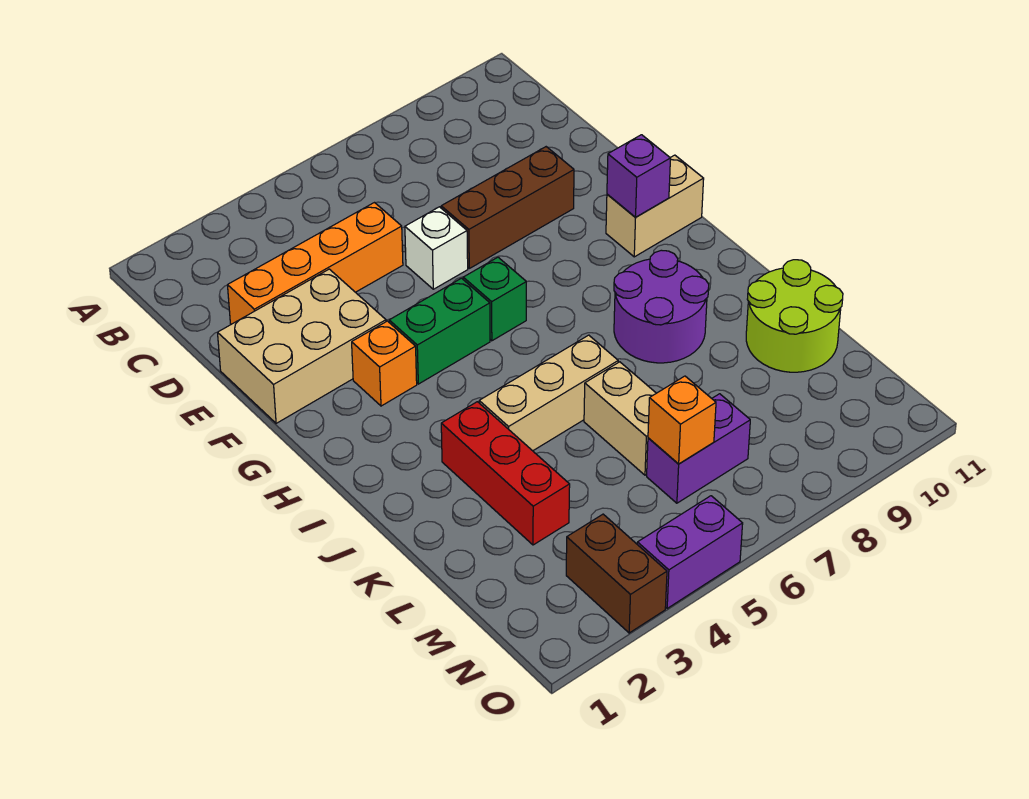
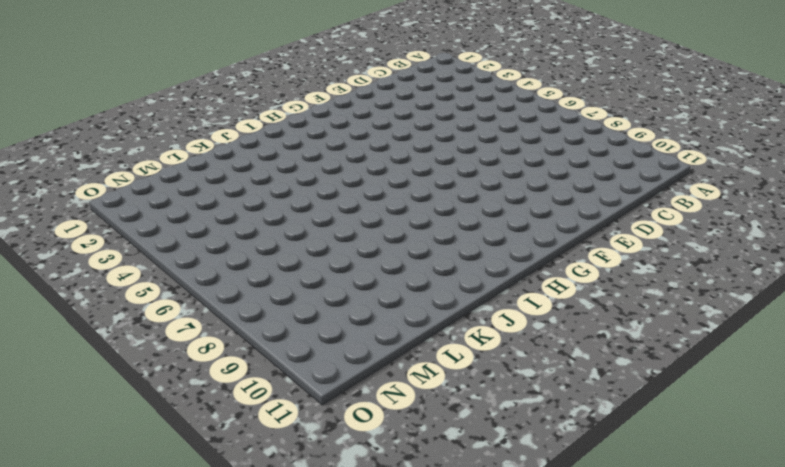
none -> orange 1x4 brick [228,203,403,324]
none -> tan 2x3 brick [218,269,386,423]
none -> white 1x1 brick [405,207,468,289]

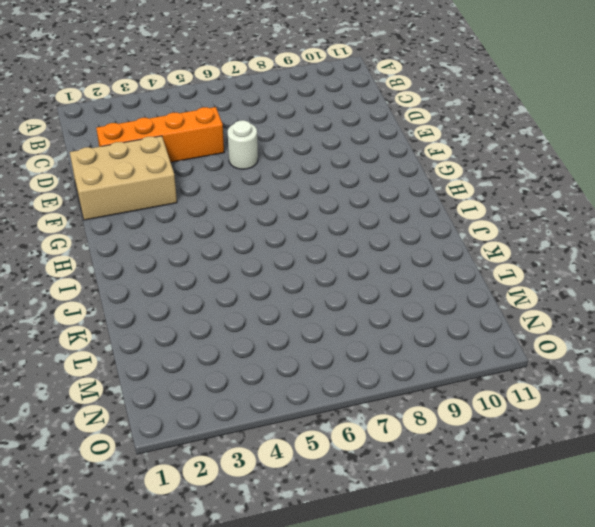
white 1x1 round brick [228,120,258,169] -> white 1x1 brick [405,207,468,289]
none -> brown 1x3 brick [441,147,574,268]
none -> orange 1x1 brick [352,321,417,406]
none -> green 1x2 brick [389,278,490,384]

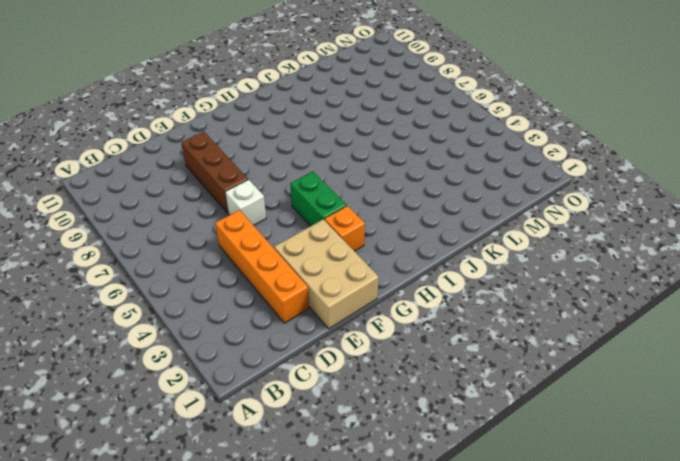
none -> green 1x1 brick [463,257,526,341]
none -> tan 1x2 brick [606,155,704,257]
none -> purple 2x2 round brick [614,250,709,363]

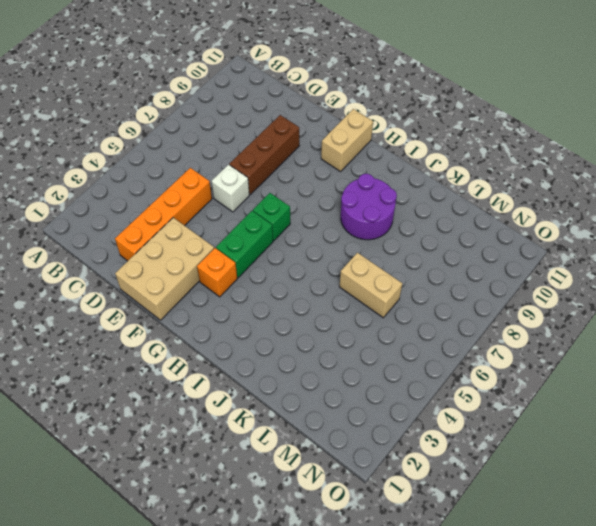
none -> red 1x3 brick [441,402,570,545]
none -> tan 1x3 brick [479,335,618,451]
none -> lime 2x2 round brick [746,260,843,372]

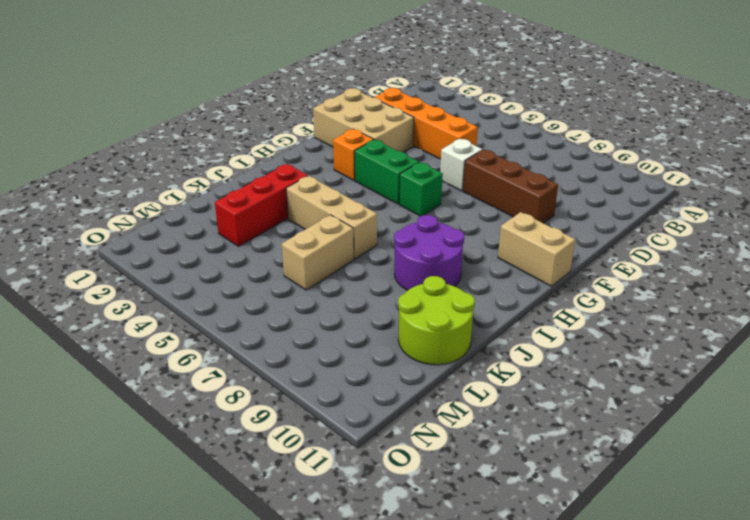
none -> purple 1x2 brick [647,394,750,503]
none -> brown 1x2 brick [566,514,667,633]
none -> purple 1x2 brick [637,496,743,608]

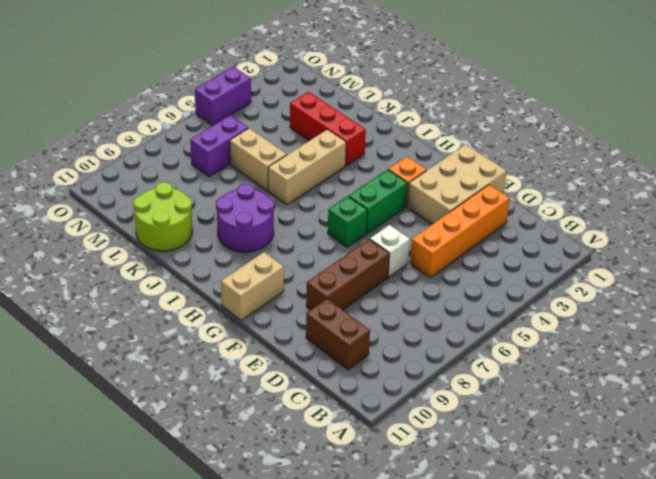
brown 1x2 brick [306,299,370,370] -> brown 1x2 brick moved to [566,514,667,633]
none -> purple 1x1 brick [607,135,671,217]
none -> orange 1x1 brick [648,376,716,464]

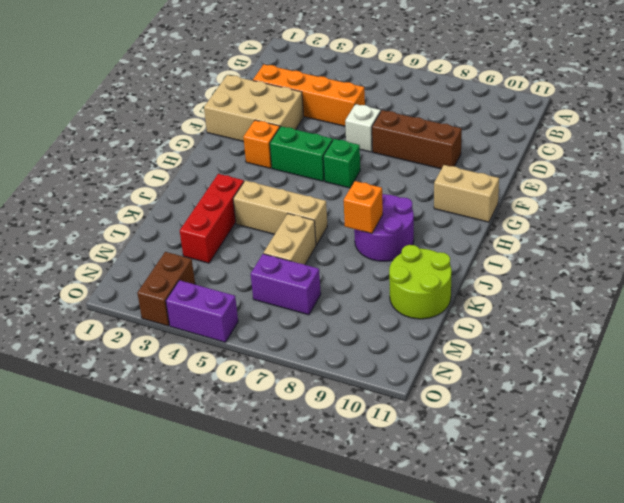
orange 1x1 brick [344,181,383,234] -> orange 1x1 brick moved to [648,376,716,464]
none -> purple 1x1 brick [607,135,671,217]

